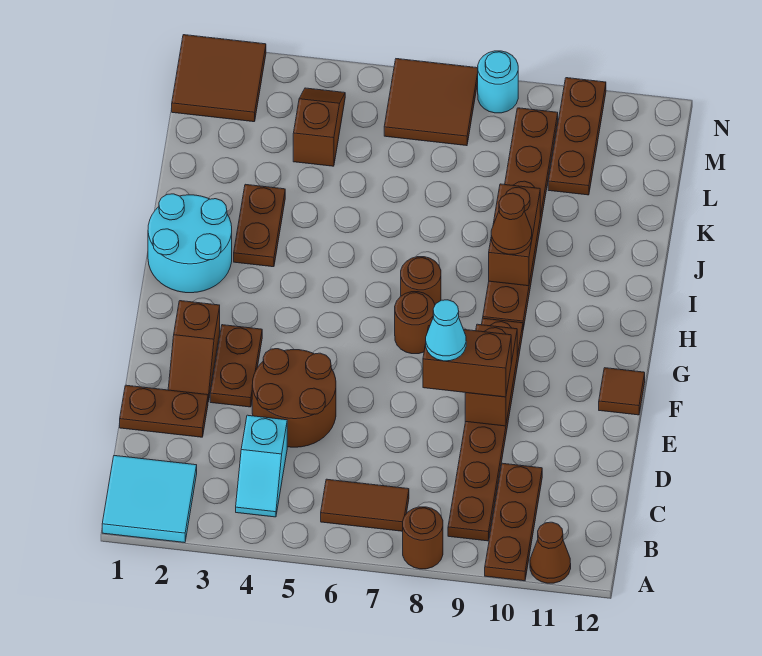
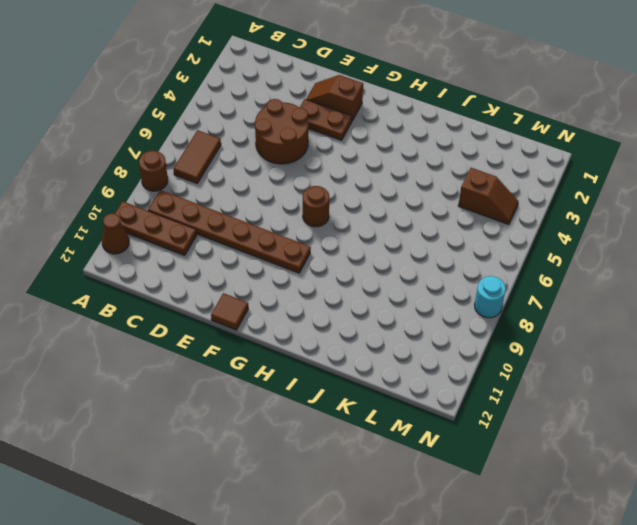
none -> cyan 2x2 tile [102,456,197,543]
none -> cyan 1x2 slope [236,415,287,517]
none -> brown 1x2 plate [120,385,208,437]

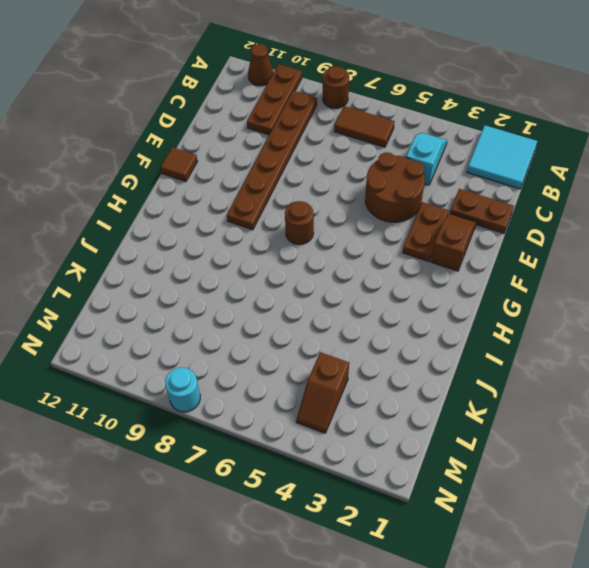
none -> cyan 2x2 round brick [148,194,232,293]
none -> brown 1x1 round brick [401,257,441,304]
none -> brown 1x6 plate [483,108,558,329]

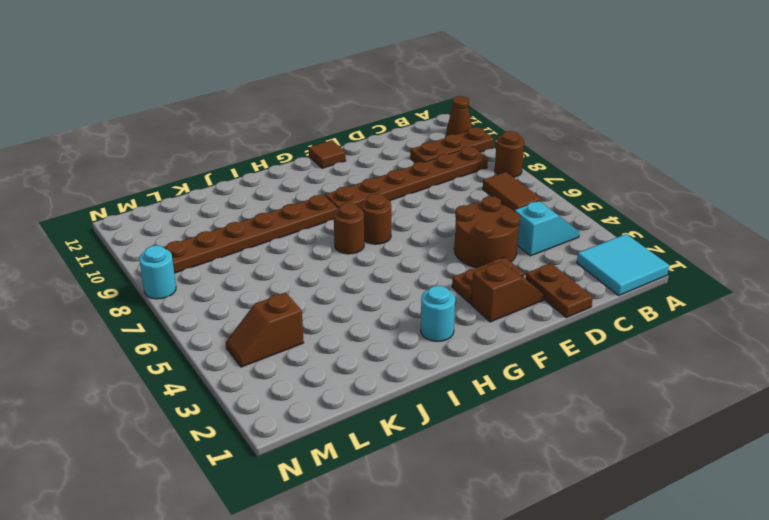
cyan 1x1 round brick [421,286,455,341] -> cyan 2x2 round brick [148,194,232,293]
none -> brown 1x2 plate [234,184,285,267]
none -> brown 1x3 plate [548,78,606,195]
none -> brown 2x2 tile [172,35,266,122]

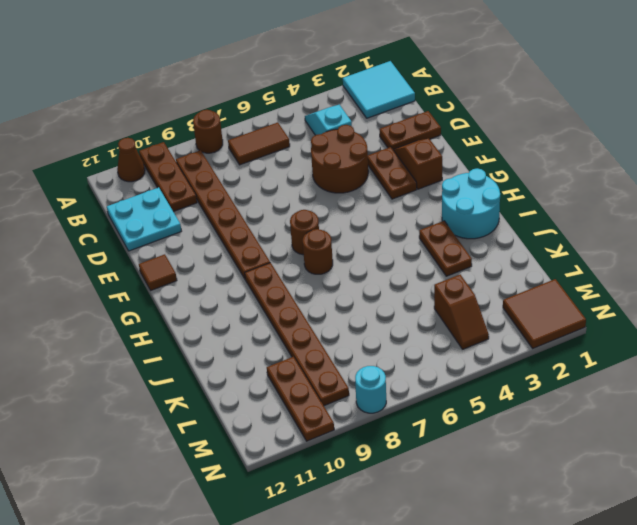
cyan 2x2 plate [107,187,181,251] -> none
none -> brown 2x2 tile [384,59,478,146]
none -> brown 1x2 brick [465,324,517,426]
none -> brown 1x2 brick [489,184,540,286]

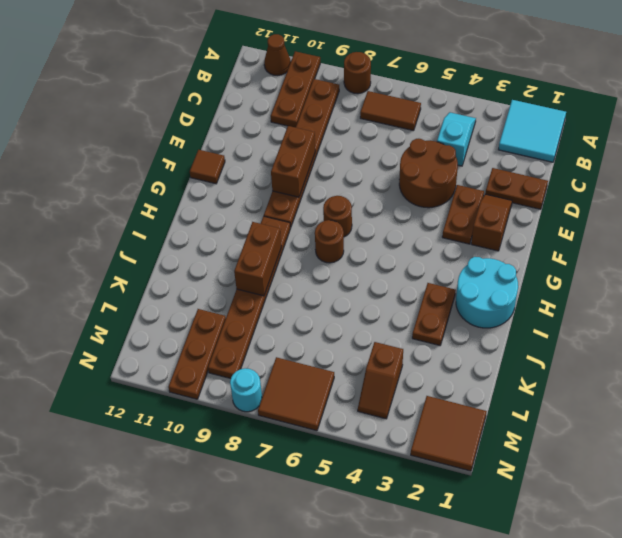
none -> brown 1x2 brick [423,326,511,397]
none -> brown 1x1 cone [491,193,532,254]
none -> cyan 1x1 cone [426,300,466,361]

